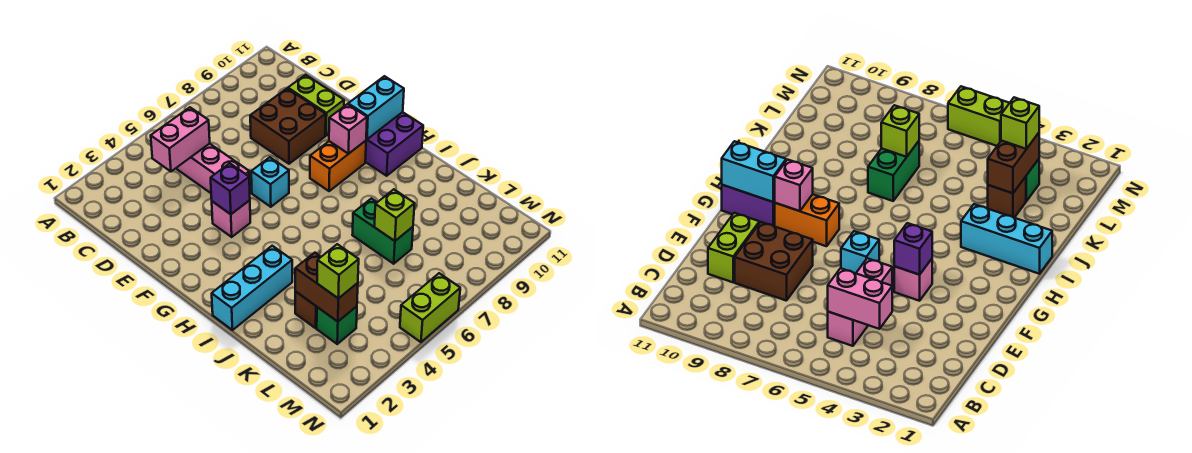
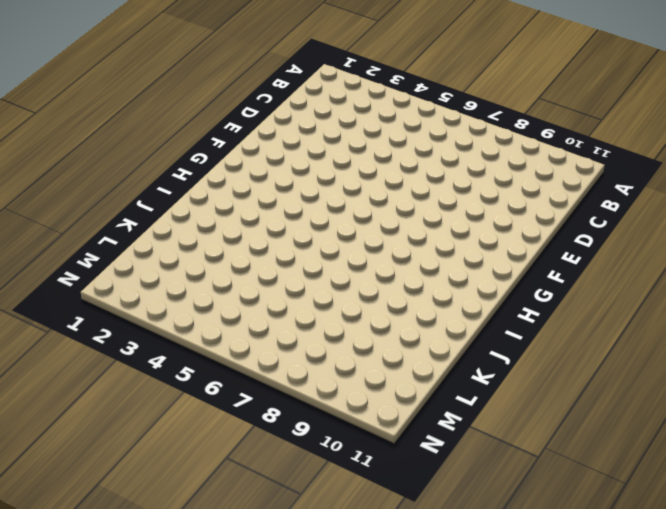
none -> pink 1x3 brick [176,144,250,193]
none -> brown 2x2 brick [250,89,326,164]
none -> lime 1x2 brick [288,75,344,135]

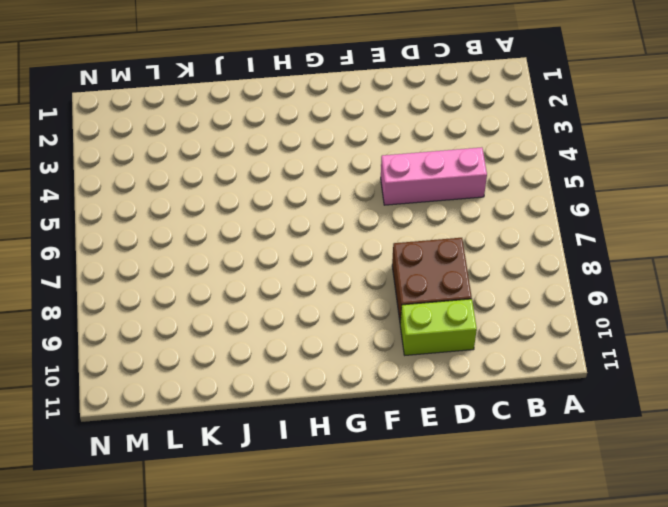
none -> pink 1x1 brick [212,200,250,237]
none -> cyan 1x1 brick [251,157,289,207]
none -> orange 1x2 brick [310,141,366,191]

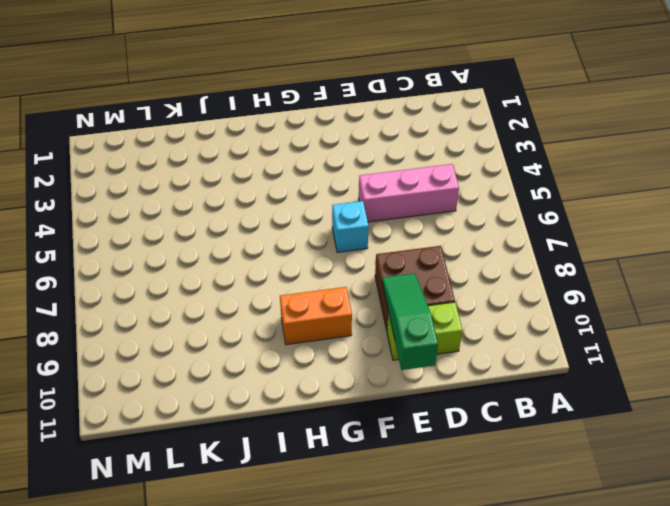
green 1x3 slope [382,273,438,370] -> none
orange 1x2 brick [280,287,352,345] -> orange 1x2 brick turned to [310,141,366,191]
none -> pink 1x1 brick [212,200,250,237]
none -> purple 2x2 brick [365,112,423,176]
none -> cyan 1x3 brick [212,246,292,330]

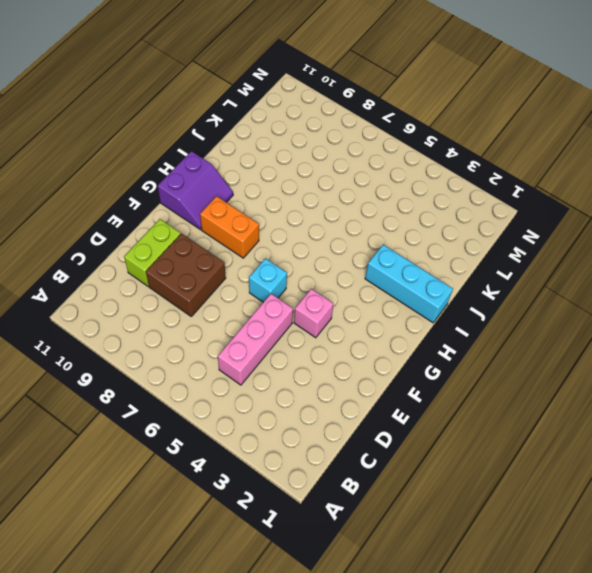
purple 2x2 slope [158,151,233,230] -> purple 2x2 brick [365,112,423,176]
none -> green 1x2 brick [352,198,413,264]
none -> brown 1x1 brick [295,291,317,328]
none -> green 1x1 brick [317,306,357,344]

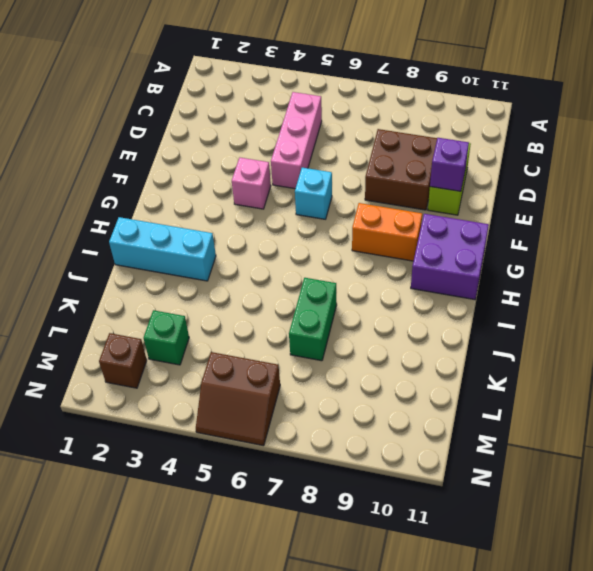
purple 1x1 brick [430,138,469,191] -> purple 1x1 brick moved to [211,163,250,214]
brown 1x1 brick [99,333,147,388] -> brown 1x1 brick moved to [295,291,317,328]
brown 2x2 slope [196,352,280,446] -> lime 1x2 brick [400,273,460,342]
none -> pink 1x2 brick [151,107,210,172]
none -> pink 1x1 brick [329,104,367,154]
none -> cyan 1x2 brick [348,76,404,139]

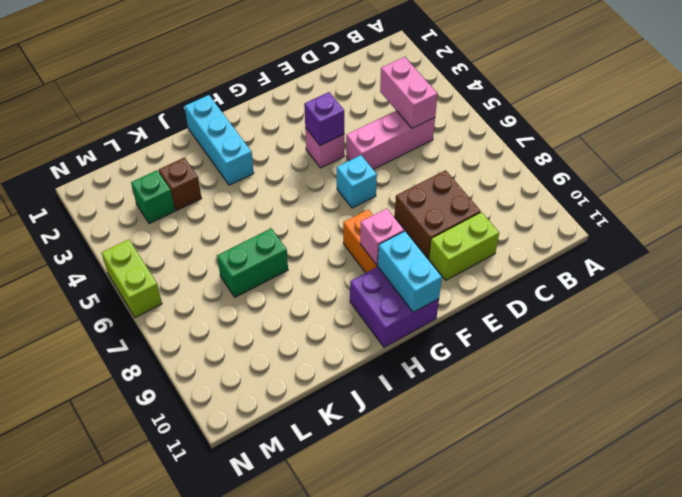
none -> brown 1x2 brick [295,253,358,322]
none -> lime 1x1 brick [374,189,415,241]
none -> lime 1x1 brick [317,244,359,299]

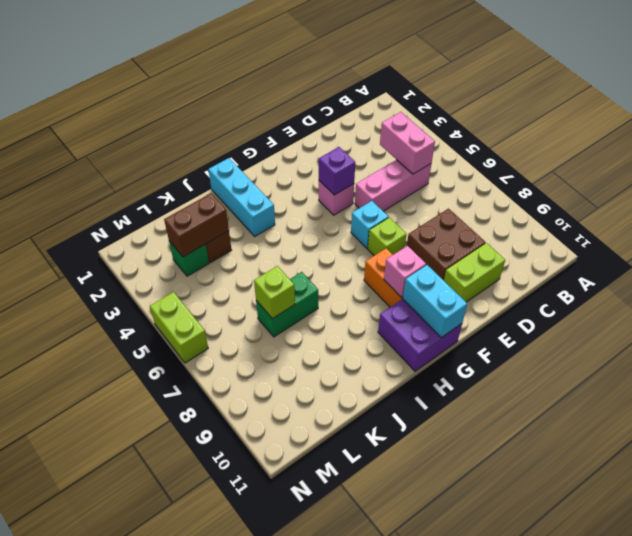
lime 1x1 brick [368,218,406,256] -> lime 1x1 brick moved to [317,244,359,299]

